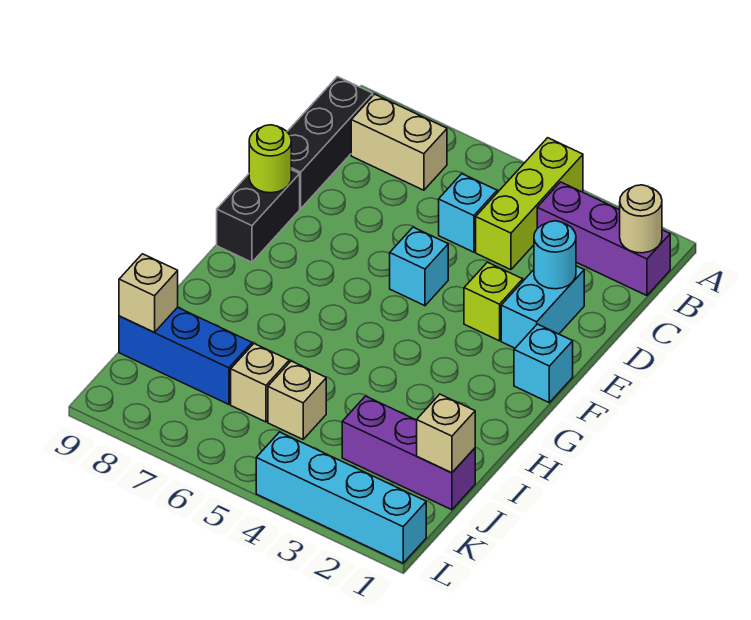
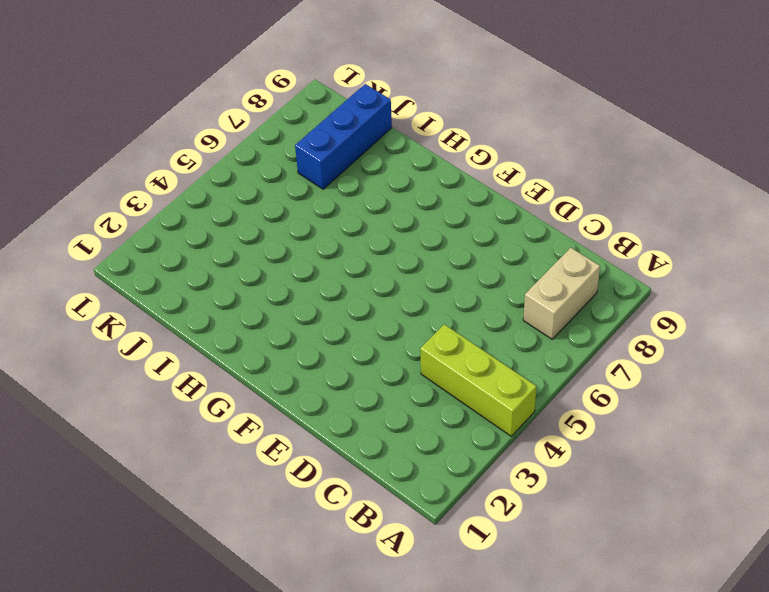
none -> purple 1x3 brick [537,182,670,296]
none -> black 1x3 brick [287,77,373,209]
none -> cyan 1x1 brick [439,174,497,252]

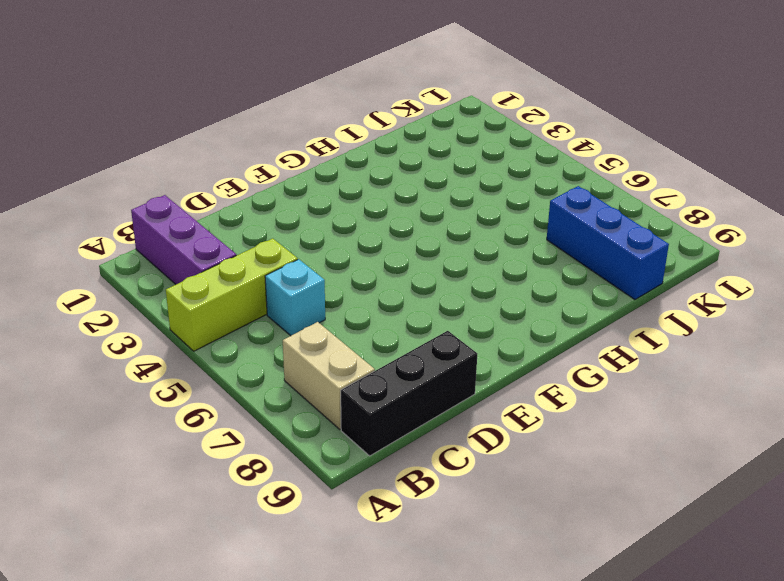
none -> cyan 1x2 brick [501,266,584,348]
none -> lime 1x1 brick [464,262,523,341]
none -> cyan 1x1 brick [390,227,448,306]

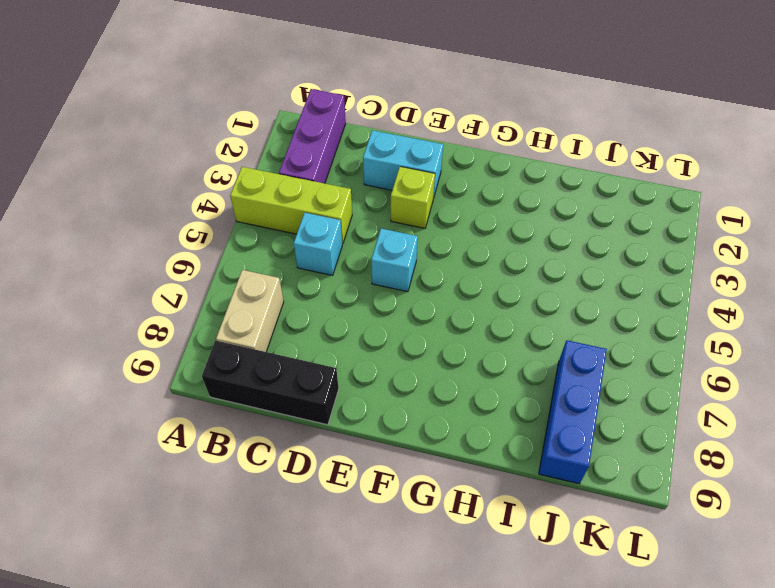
none -> black 1x2 brick [217,170,300,262]
none -> cyan 1x1 brick [514,324,573,403]
none -> purple 1x3 brick [342,396,475,510]

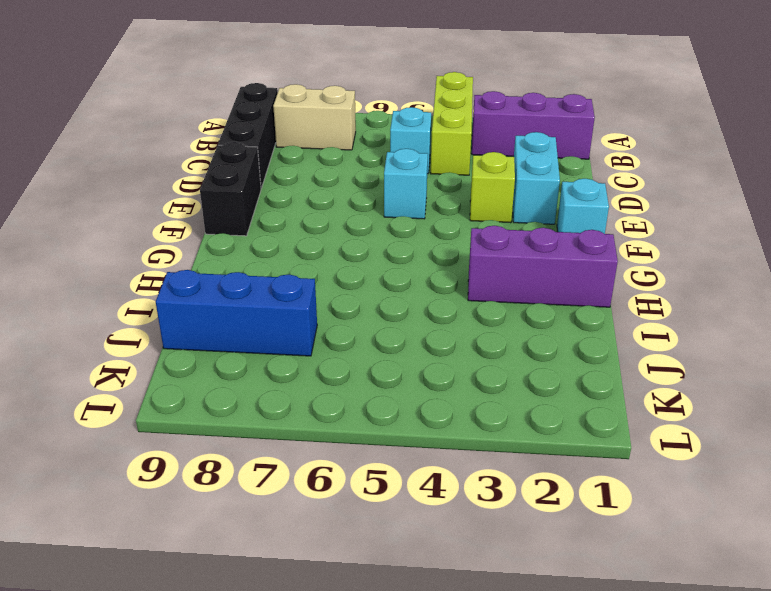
purple 1x3 brick [468,226,618,307] -> purple 1x3 brick moved to [342,396,475,510]
none -> tan 1x1 brick [268,361,326,439]
none -> tan 1x1 brick [231,344,289,422]
none -> cyan 1x4 brick [256,432,426,563]

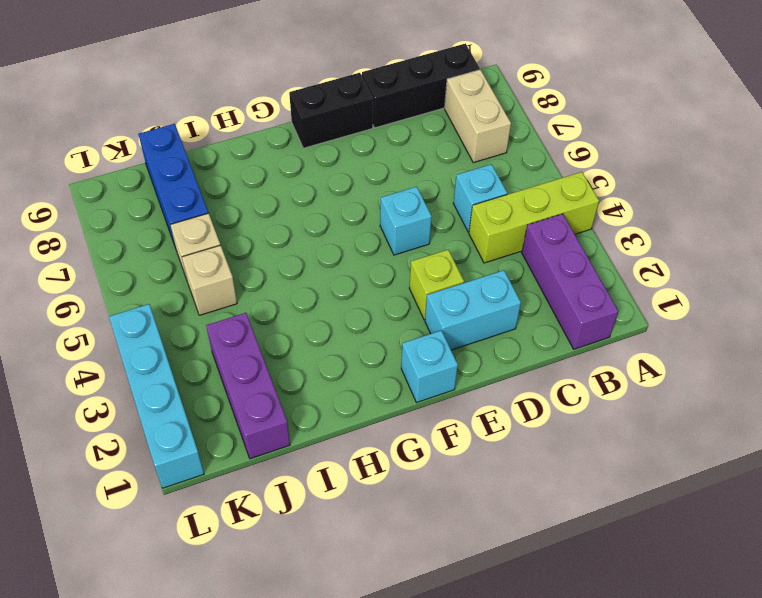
none -> tan 1x1 round brick [620,185,662,253]
none -> cyan 1x1 round brick [534,221,576,289]
none -> lime 1x1 round brick [249,125,291,193]

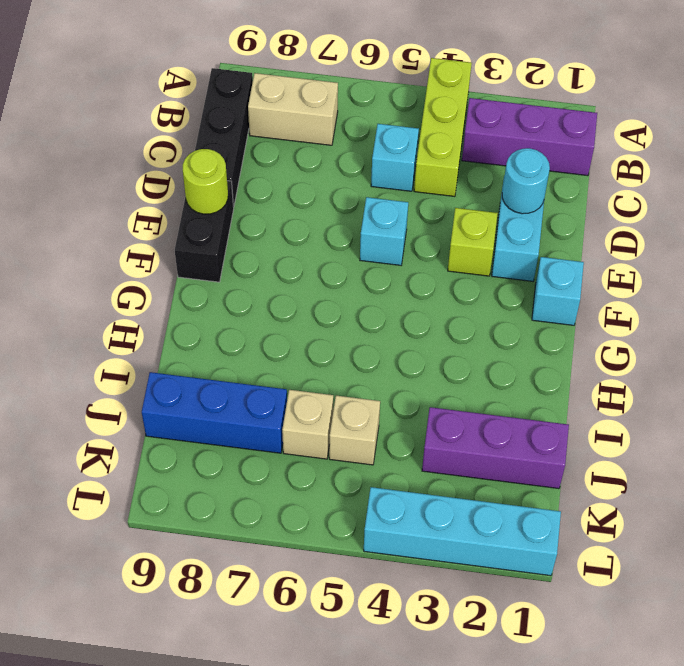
none -> tan 1x1 round brick [620,185,662,253]
none -> tan 1x1 brick [417,394,475,473]
none -> tan 1x1 brick [119,254,178,332]

